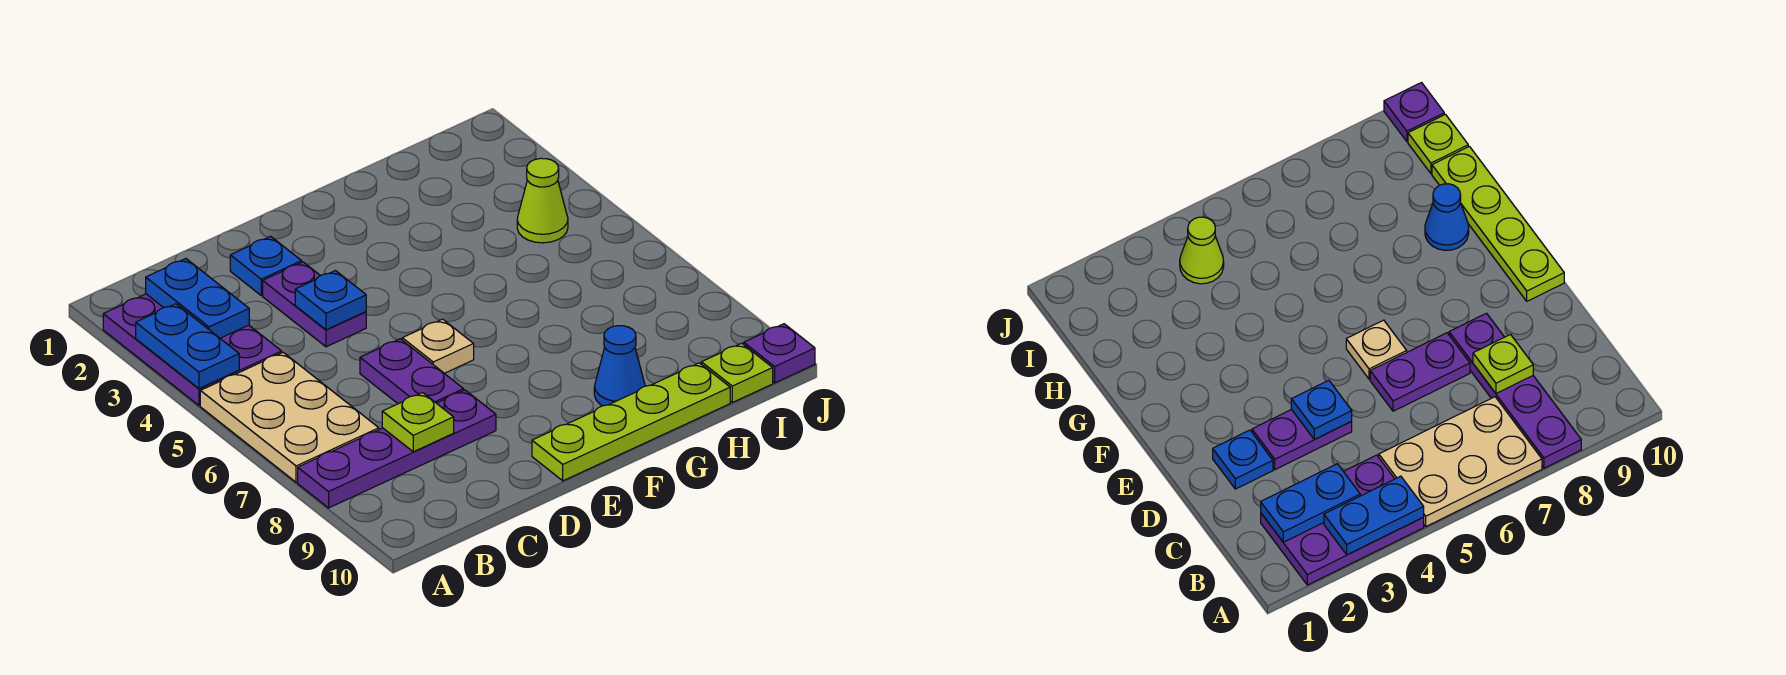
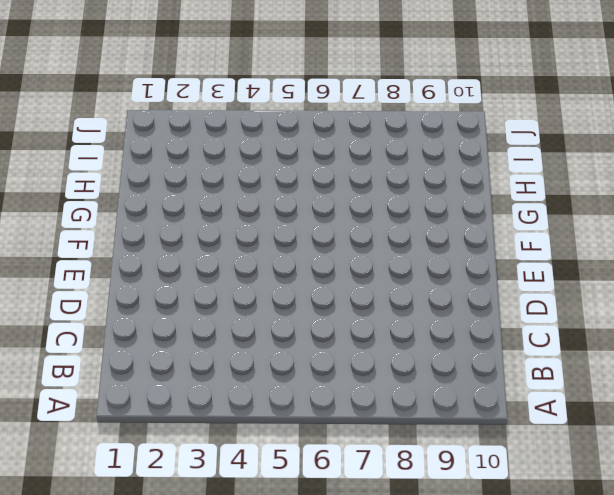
none -> purple 2x3 plate [103,294,282,405]
none -> tan 2x3 plate [200,352,379,482]
none -> purple 1x4 plate [298,390,496,508]

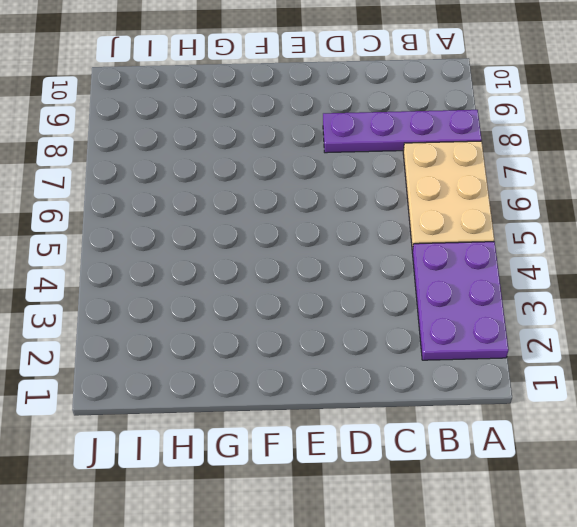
none -> blue 1x1 plate [230,236,302,295]
none -> purple 1x2 plate [263,262,366,347]
none -> purple 1x2 plate [360,339,464,404]

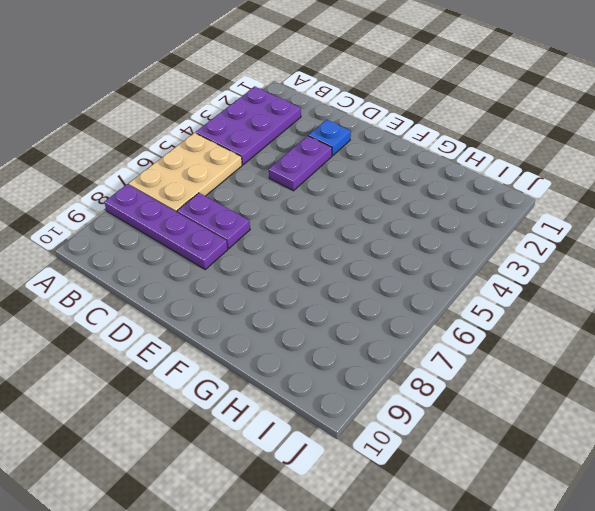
purple 1x2 plate [177,193,250,249] -> purple 1x2 plate turned to [360,339,464,404]
none -> tan 1x1 plate [402,319,474,373]
none -> lime 1x4 plate [532,363,730,481]
none -> blue 1x1 cone [594,326,645,406]

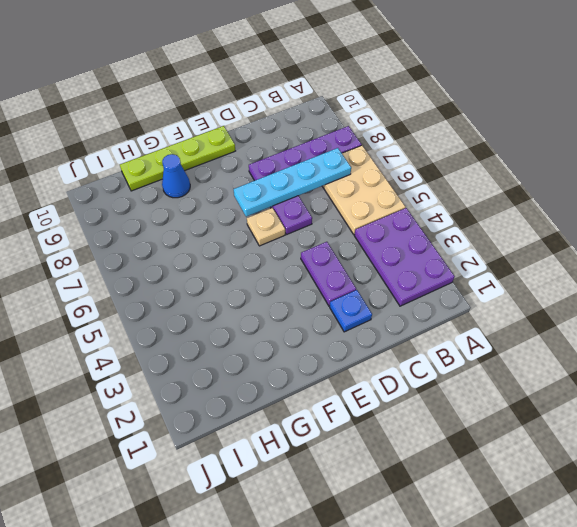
cyan 1x4 plate [234,148,351,217] -> none
none -> lime 1x1 cone [517,158,568,243]
none -> lime 1x1 plate [701,343,773,402]
none -> purple 1x1 plate [744,324,815,383]

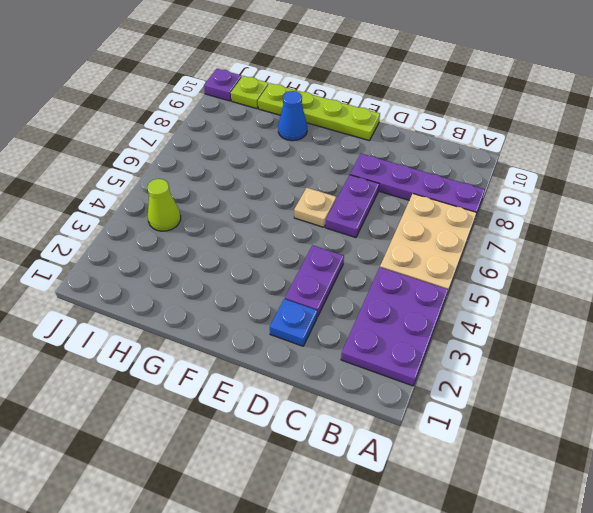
none -> blue 1x2 plate [136,304,239,388]
none -> blue 1x2 plate [146,259,249,338]
none -> lime 1x1 plate [382,393,454,452]

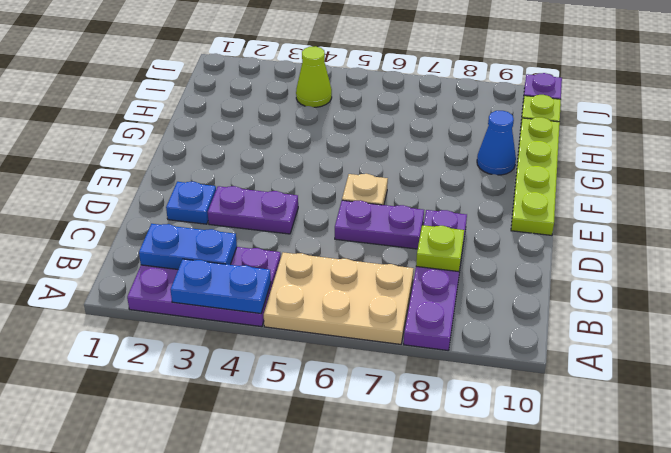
none -> blue 1x1 plate [295,271,366,330]

